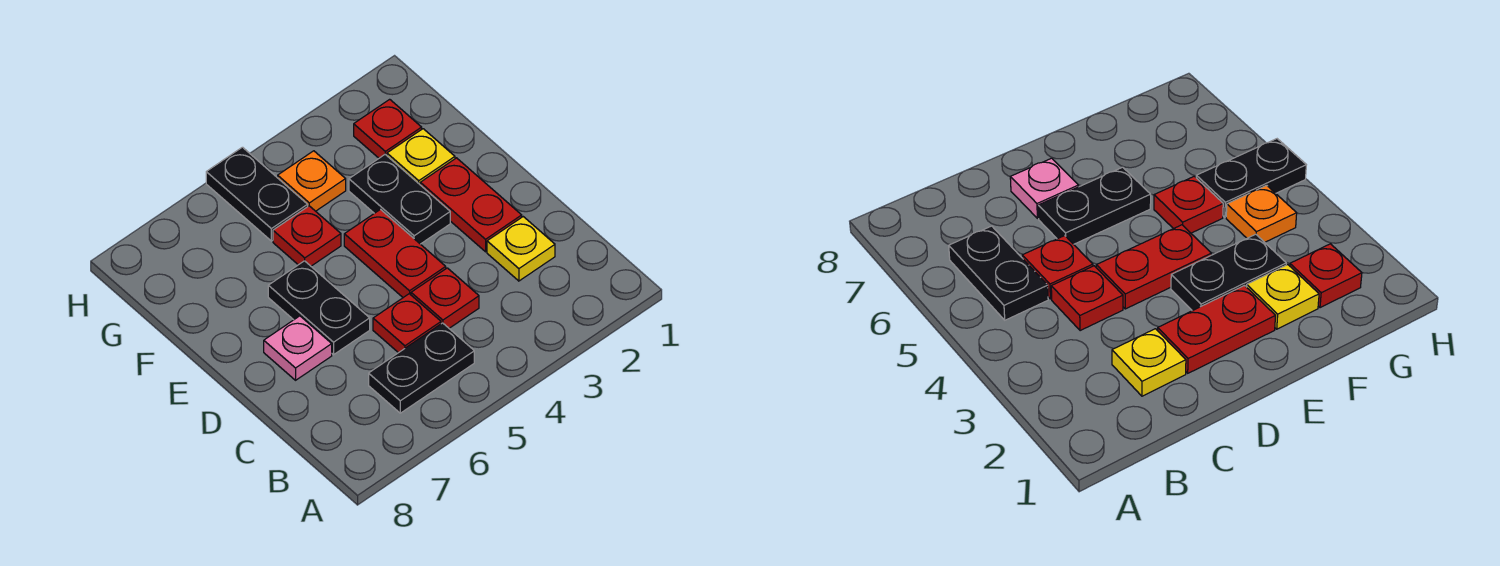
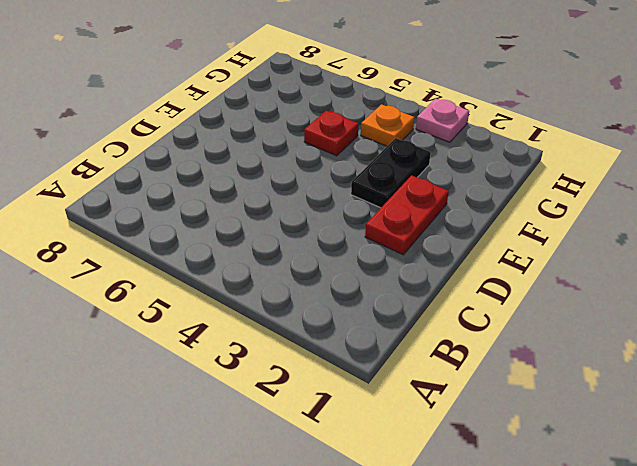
pink 1x1 plate [416,98,469,142] -> pink 1x1 plate moved to [264,316,332,380]
none -> black 1x2 plate [369,323,474,413]
none -> yellow 1x1 plate [487,217,555,281]
none -> red 1x1 plate [411,268,479,328]

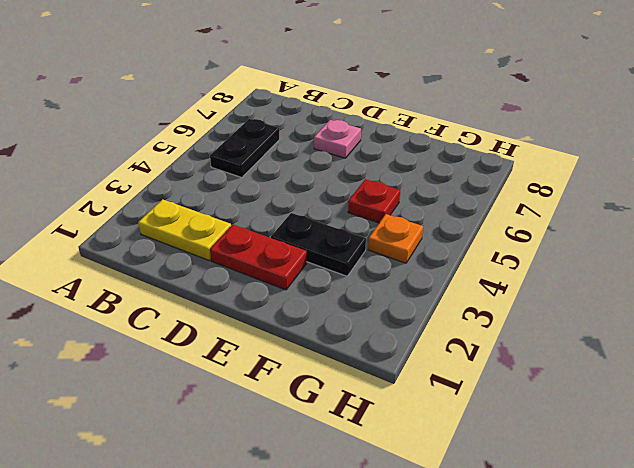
yellow 1x2 plate [138,199,231,261] -> yellow 1x1 plate [487,217,555,281]
none -> red 1x1 plate [411,268,479,328]
none -> red 1x1 plate [373,294,441,353]
none -> red 1x2 plate [344,210,446,297]

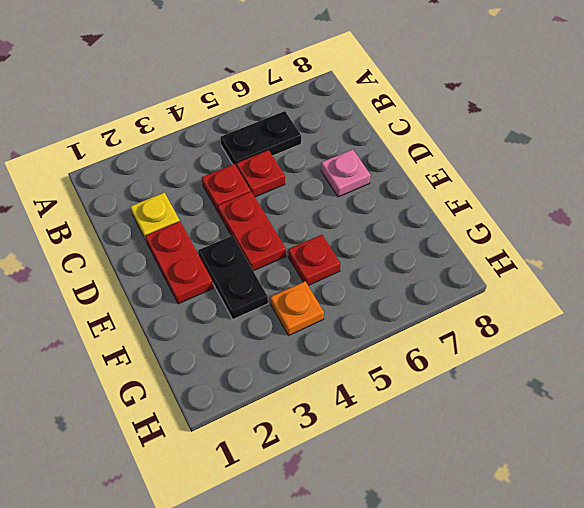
none -> black 1x2 plate [268,261,370,355]
none -> yellow 1x1 plate [387,129,455,184]
none -> red 1x1 plate [354,99,422,158]

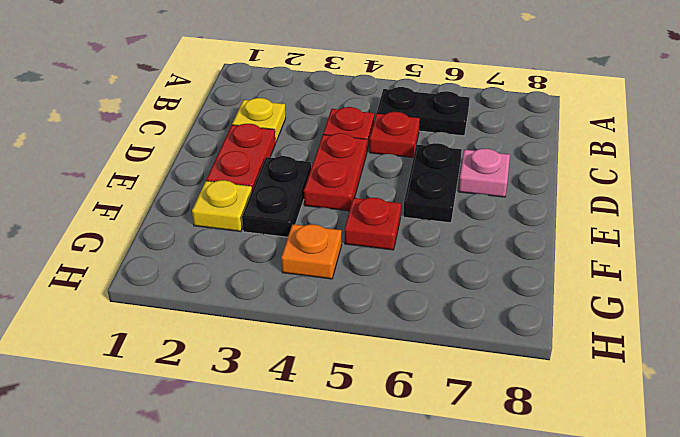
none -> red 1x1 plate [354,99,422,158]
none -> black 1x2 plate [206,147,308,241]

